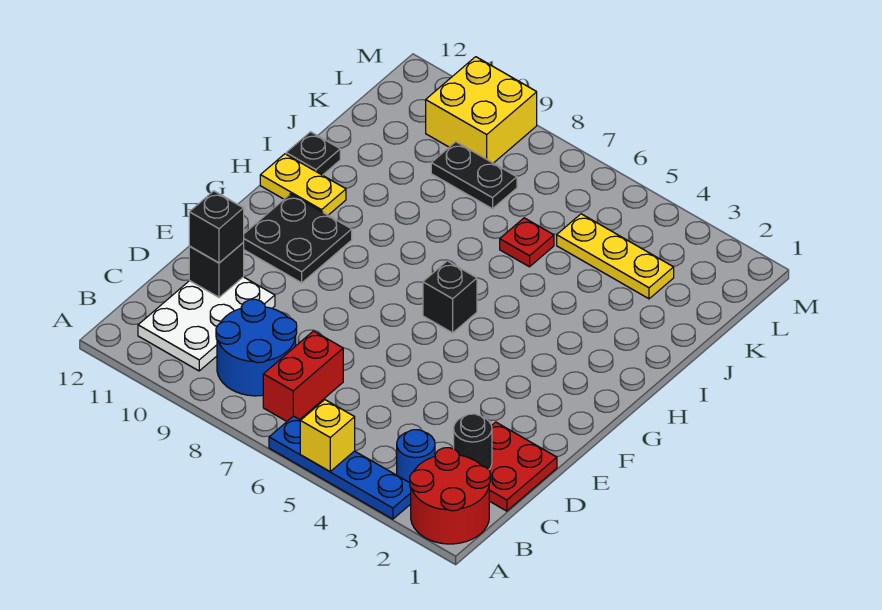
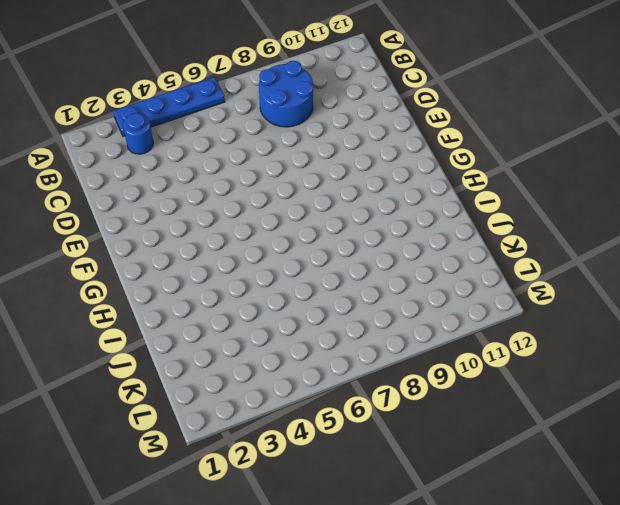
none -> red 2x2 round brick [410,448,490,544]
none -> red 1x2 brick [263,331,343,421]
none -> white 2x3 plate [138,277,275,371]

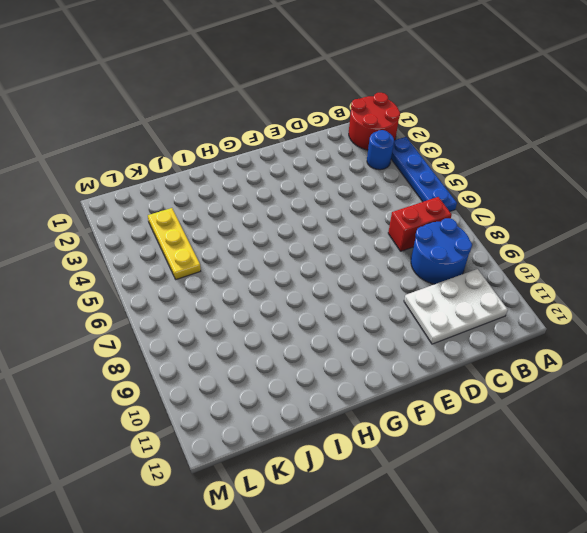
none -> red 2x2 plate [489,422,557,511]
none -> black 2x2 plate [243,194,352,283]
none -> black 1x1 brick [423,261,477,333]

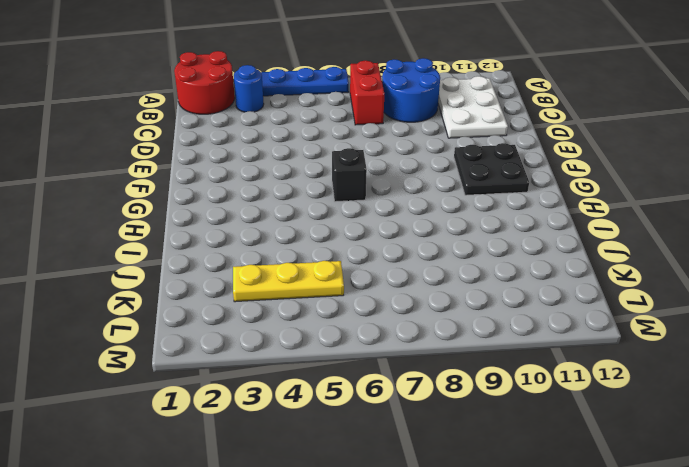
none -> red 2x2 plate [489,422,557,511]
none -> yellow 1x2 plate [260,154,346,215]
none -> black 1x1 plate [286,132,340,175]

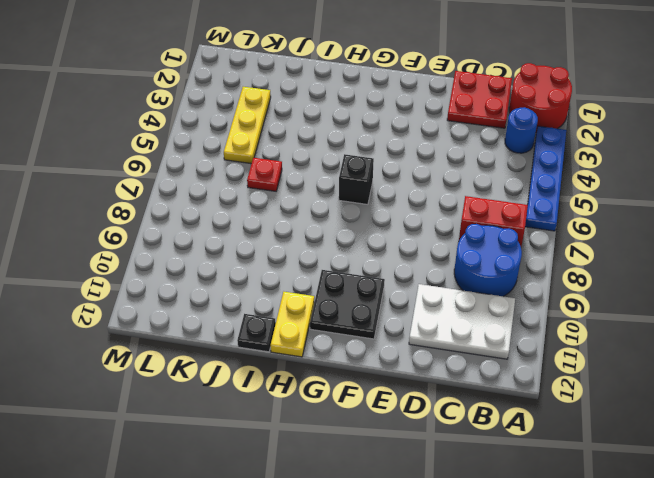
none -> black 1x2 plate [431,142,517,209]
none -> yellow 2x2 brick [426,57,537,163]
none -> yellow 1x1 brick [300,400,355,471]

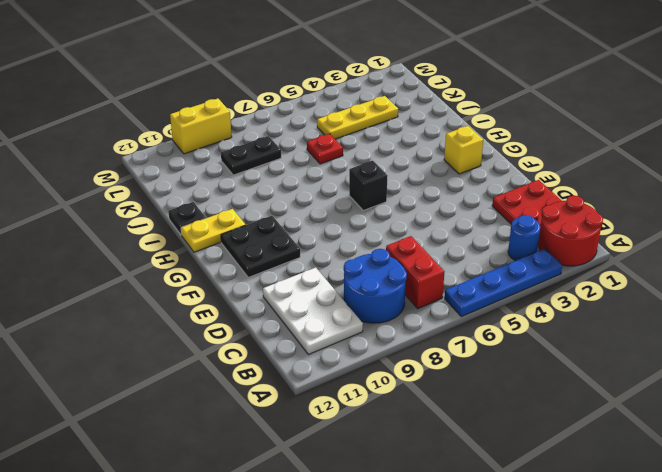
yellow 1x1 brick [444,126,483,174] -> yellow 1x1 brick moved to [300,400,355,471]
yellow 1x2 brick [170,99,232,154] -> yellow 2x2 brick [426,57,537,163]
none -> black 1x1 round brick [454,414,492,470]
none -> black 1x1 brick [189,243,244,297]
none -> black 1x1 brick [189,191,244,263]

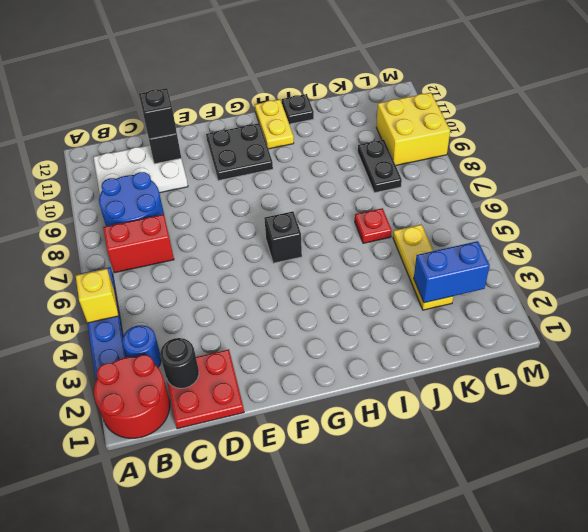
blue 1x2 brick [414,241,490,303] -> none

